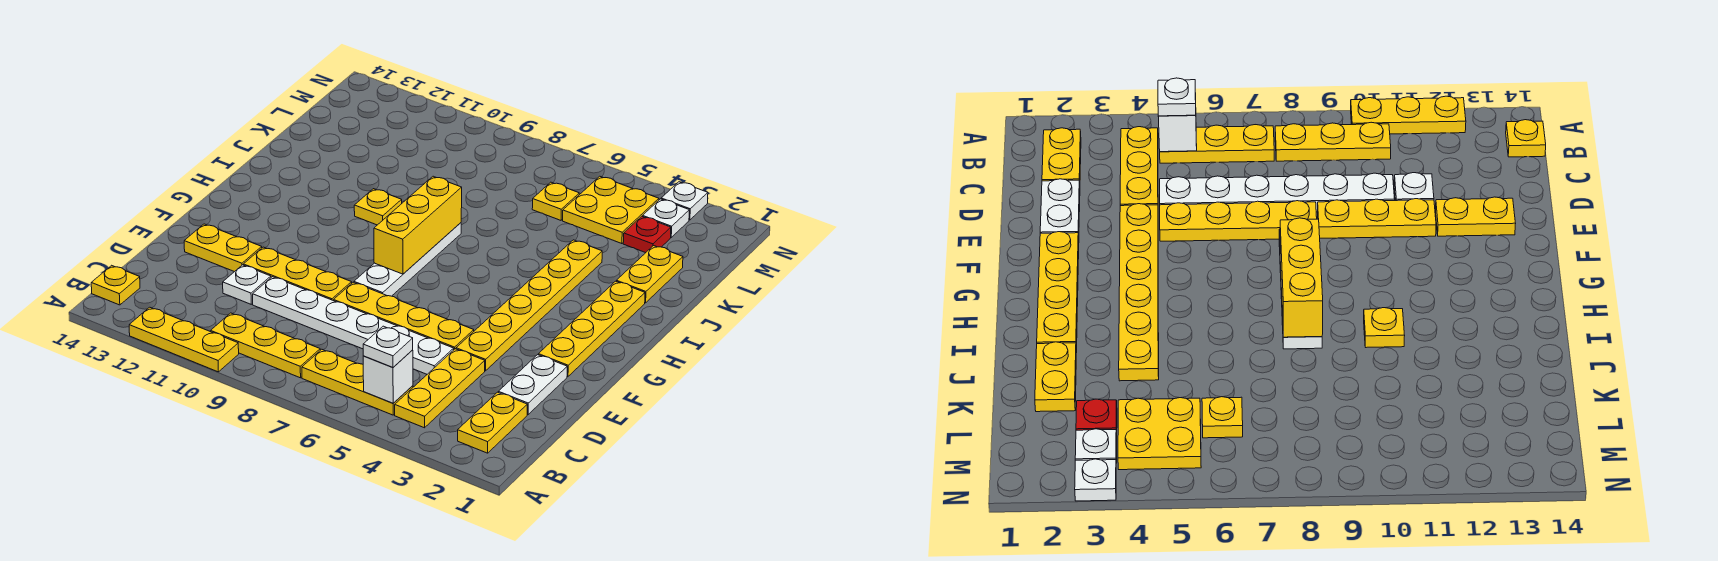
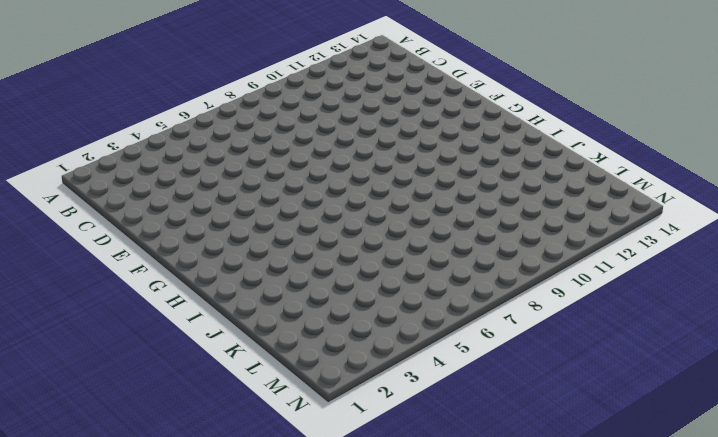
none -> yellow 1x3 plate [129,307,239,372]
none -> yellow 1x2 plate [458,392,527,453]
none -> yellow 1x3 plate [395,349,485,428]

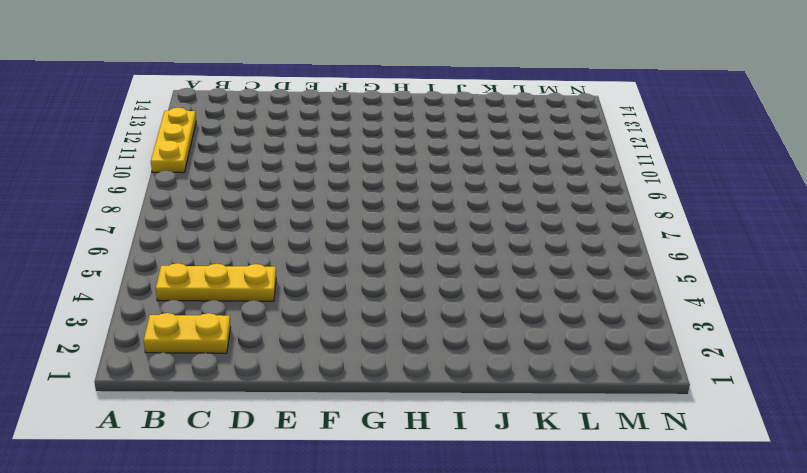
none -> yellow 1x3 plate [302,349,413,415]
none -> yellow 1x3 plate [211,313,320,378]
none -> yellow 1x1 plate [91,265,140,305]

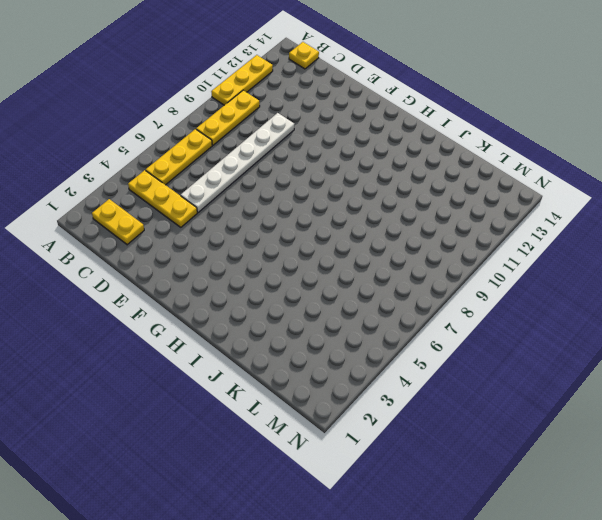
none -> white 1x2 plate [498,355,567,414]
none -> white 1x1 plate [223,265,271,304]
none -> yellow 1x6 plate [456,240,602,371]

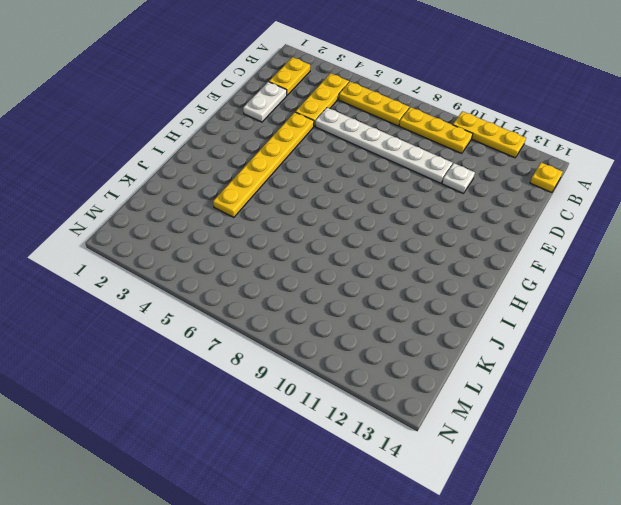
none -> yellow 1x4 plate [334,282,474,349]
none -> yellow 1x3 plate [243,247,352,301]
none -> yellow 1x2 plate [184,224,262,272]

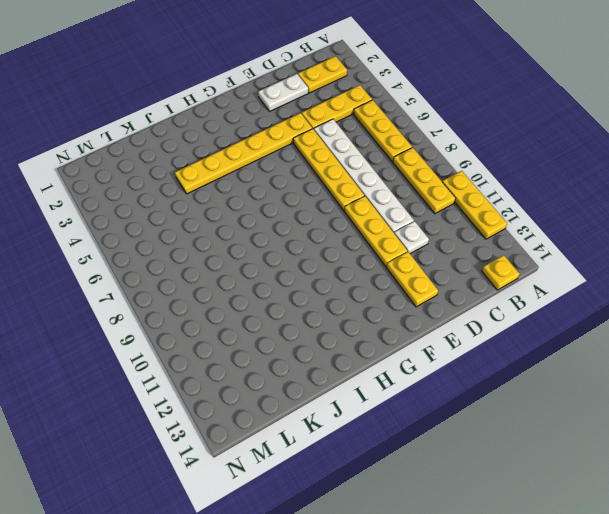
none -> yellow 1x4 plate [538,281,645,377]
none -> white 1x4 plate [354,223,461,296]
none -> yellow 1x1 plate [354,189,402,225]

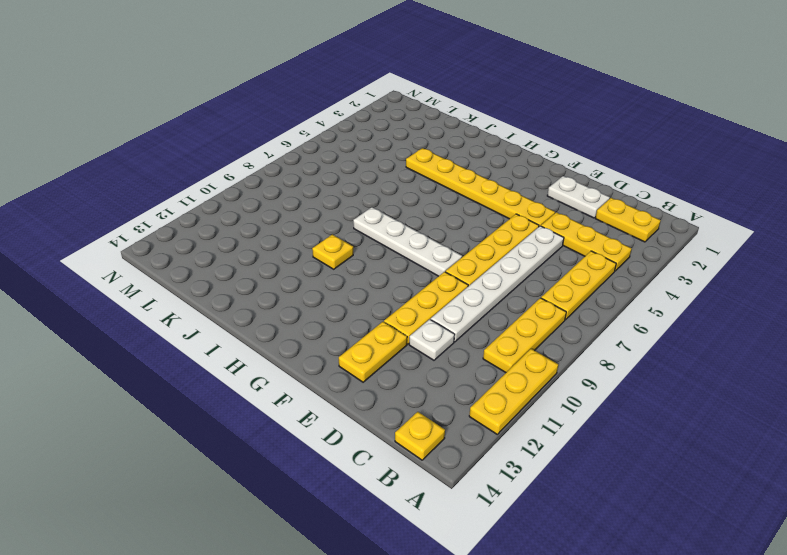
none -> yellow 1x4 plate [538,281,645,377]
none -> yellow 1x2 plate [616,246,683,303]
none -> red 1x1 plate [623,216,671,253]

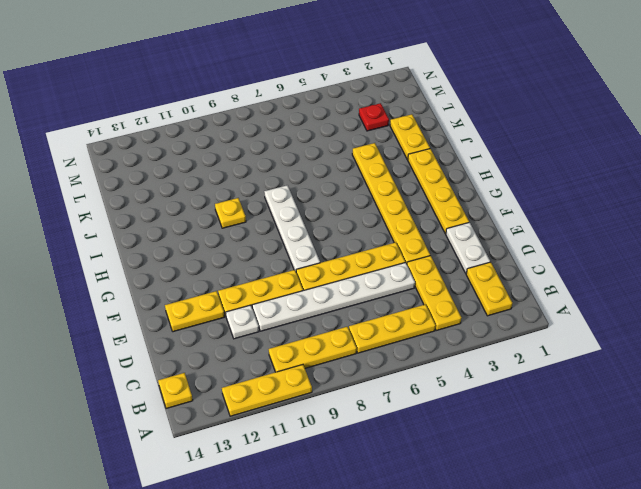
none -> yellow 2x2 plate [563,176,659,244]
none -> yellow 1x1 plate [532,182,579,220]
none -> white 1x1 plate [643,199,689,237]

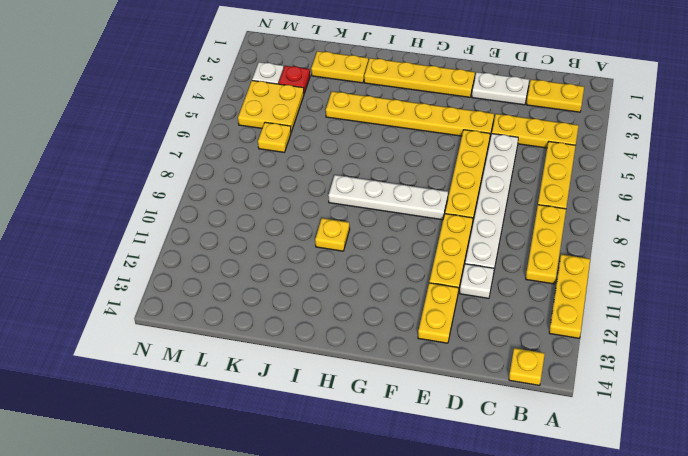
none -> white 1x1 plate [661,182,708,220]
none -> white 1x1 brick [363,350,413,403]
none -> yellow 1x3 brick [374,176,462,274]

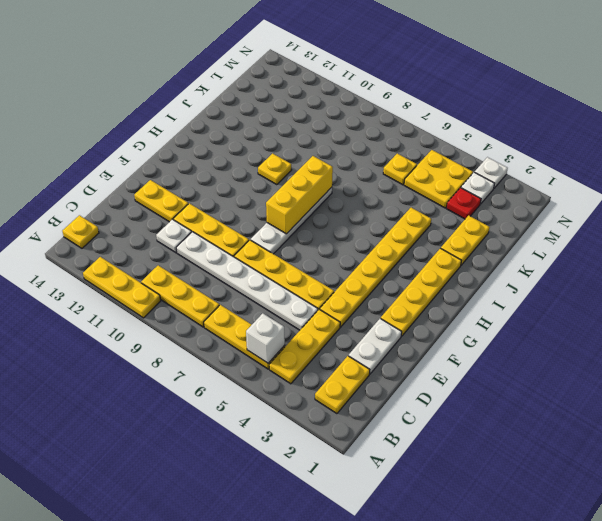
none -> white 1x1 plate [363,326,413,368]

